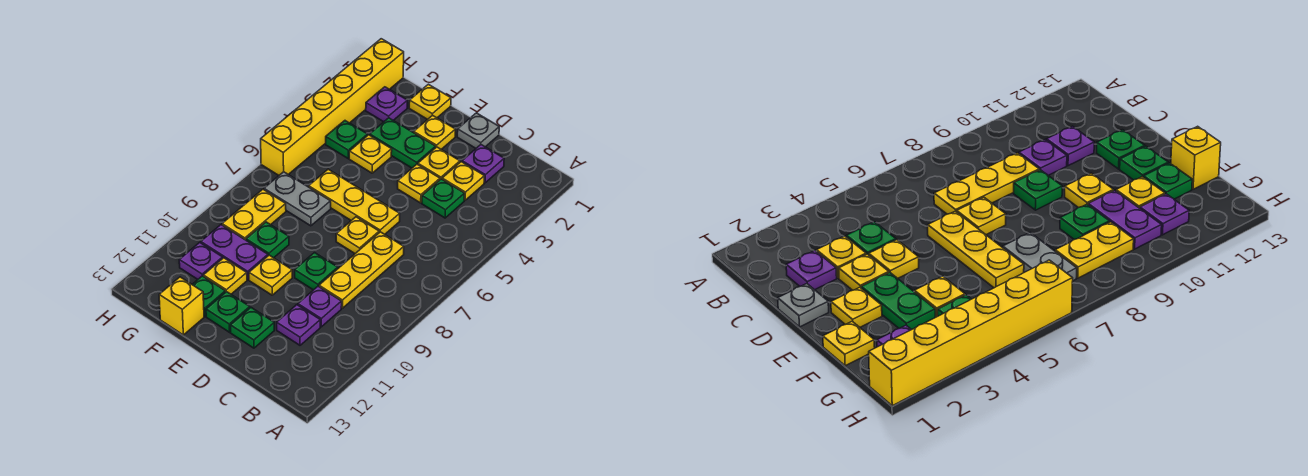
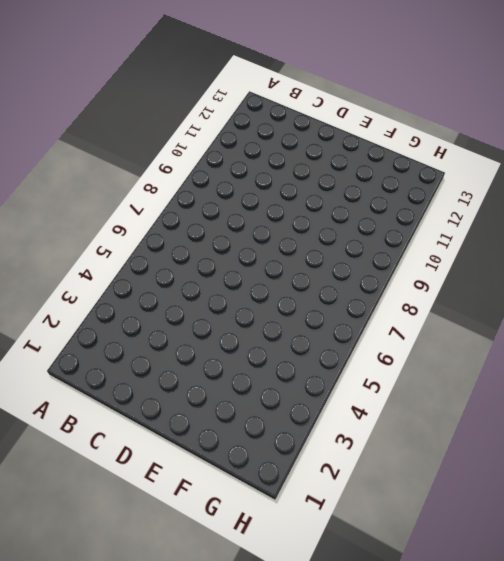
none -> purple 1x1 plate [462,145,504,183]
none -> yellow 1x1 plate [442,162,484,200]
none -> green 1x1 plate [422,179,465,218]
none -> yellow 1x3 plate [319,232,404,308]

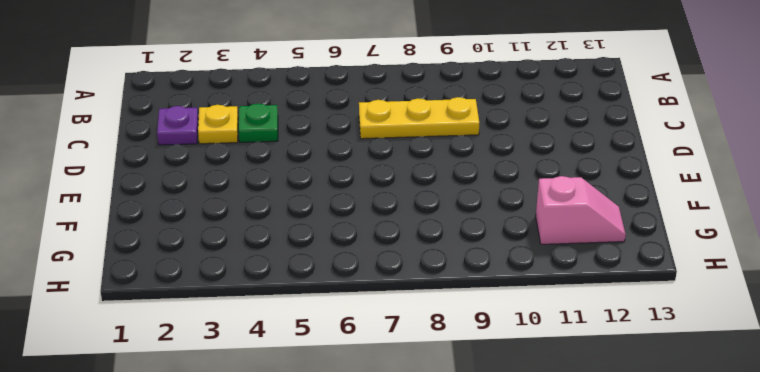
pink 1x2 slope [536,176,626,244] -> purple 1x1 plate [179,243,223,279]
none -> purple 1x1 plate [298,286,342,327]
none -> purple 1x1 plate [277,305,320,345]
none -> grey 1x1 plate [457,113,499,148]
none -> yellow 1x1 plate [418,147,460,180]

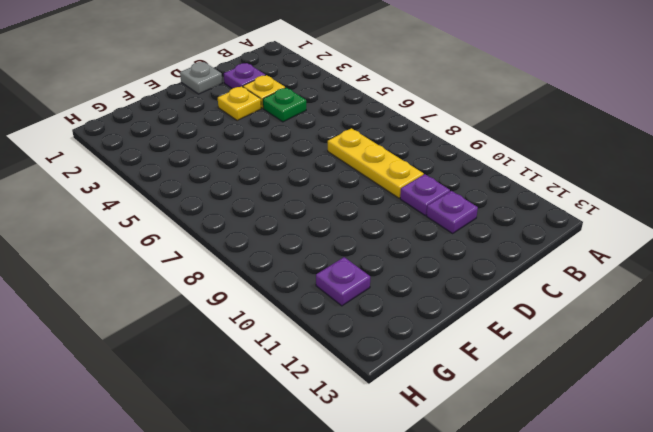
none -> yellow 1x1 plate [398,164,440,203]
none -> yellow 1x3 plate [309,169,400,234]
none -> yellow 1x1 plate [336,217,379,253]
none -> green 1x1 plate [295,253,338,290]

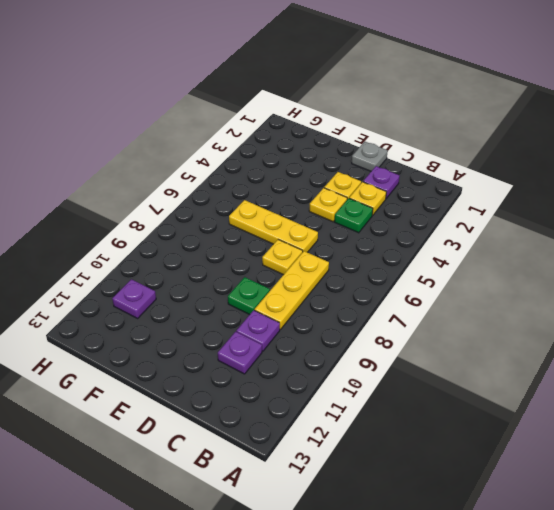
none -> green 1x1 plate [230,308,274,348]
none -> yellow 1x1 plate [414,115,455,149]
none -> green 1x2 plate [370,118,436,168]
none -> yellow 1x1 plate [249,255,292,295]

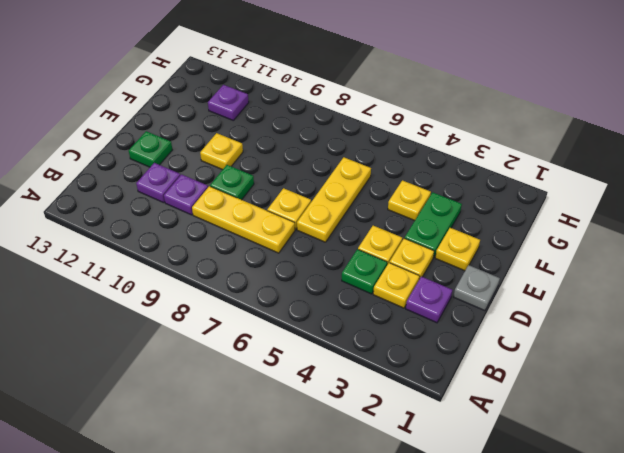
none -> green 1x1 plate [206,292,250,332]
none -> yellow 1x1 plate [409,84,451,119]
none -> grey 1x2 plate [264,172,331,226]
none -> green 1x1 plate [246,222,289,258]

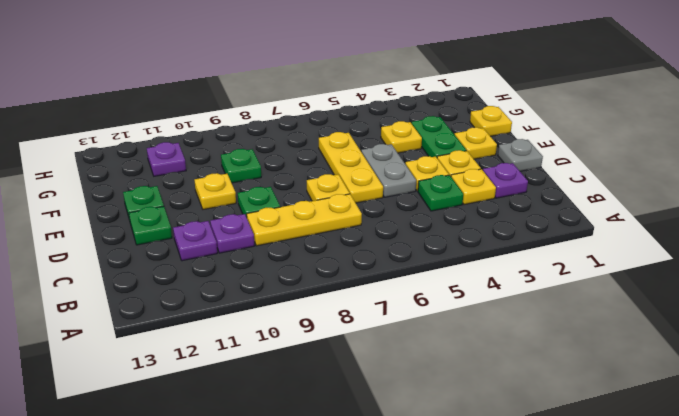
grey 1x2 plate [361,144,416,197] -> grey 1x2 plate moved to [264,172,331,226]
none -> purple 1x2 plate [201,225,268,280]
none -> yellow 1x1 plate [203,258,247,294]
none -> green 1x1 plate [192,276,225,316]
none -> yellow 1x1 brick [159,277,204,335]

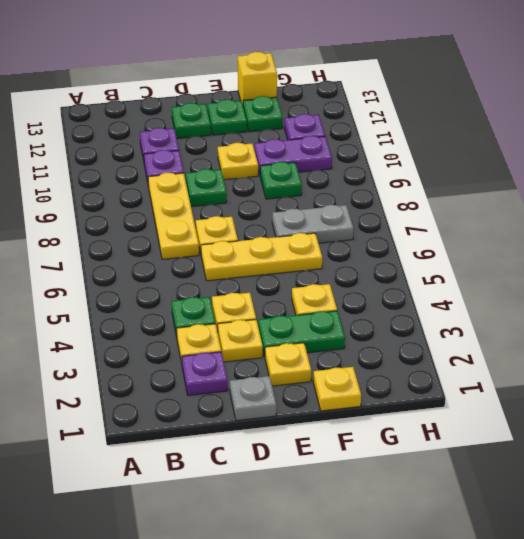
none -> yellow 1x1 plate [203,258,247,294]
none -> purple 1x1 plate [366,87,407,122]
none -> green 1x1 plate [326,121,368,158]
none -> yellow 1x2 plate [222,189,286,240]

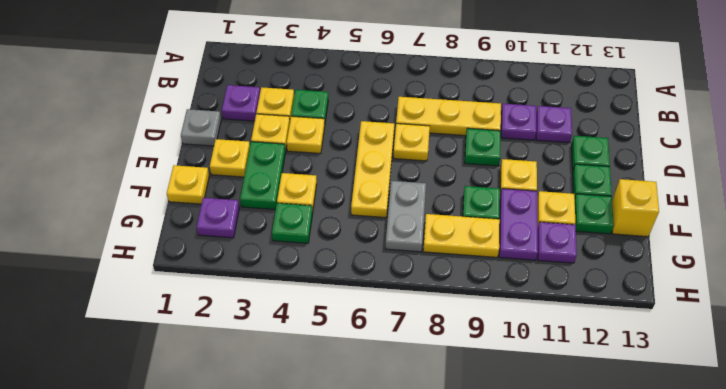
none -> yellow 1x6 brick [261,39,404,175]

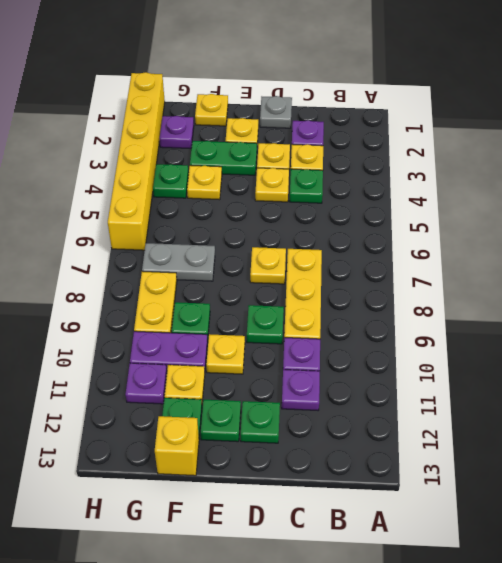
none -> yellow 1x3 plate [309,169,400,234]

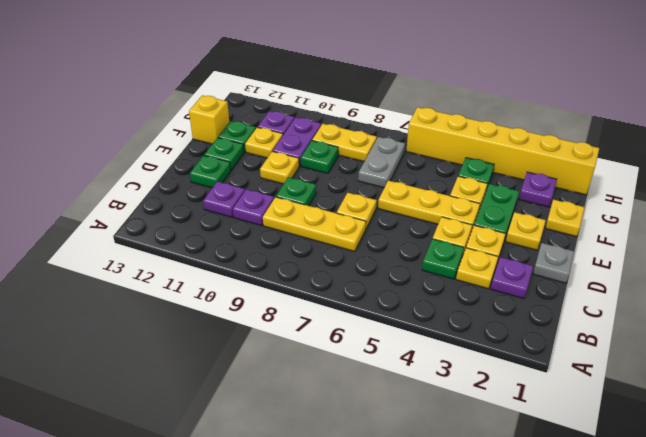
yellow 1x3 plate [378,181,480,231] -> yellow 1x3 plate turned to [309,169,400,234]

